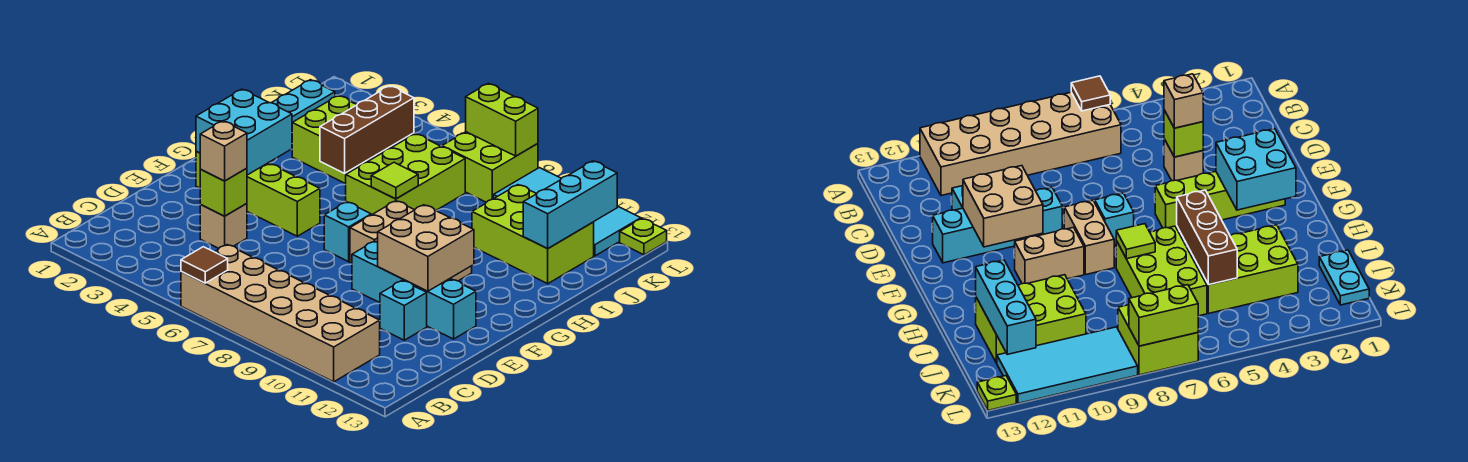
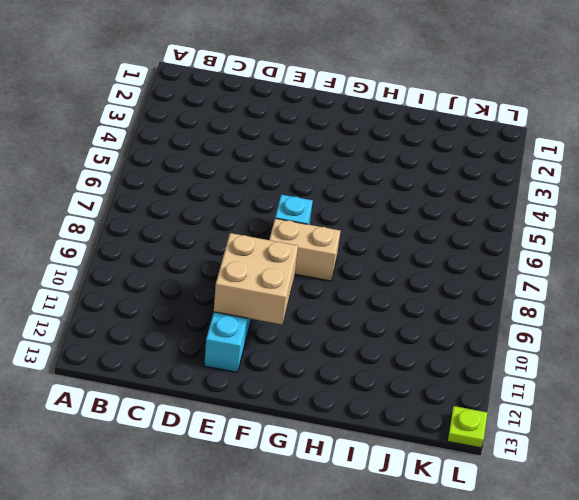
none -> tan 2x6 brick [181,245,380,382]
none -> tan 1x1 brick [200,204,247,248]
none -> cyan 1x1 brick [380,280,427,340]

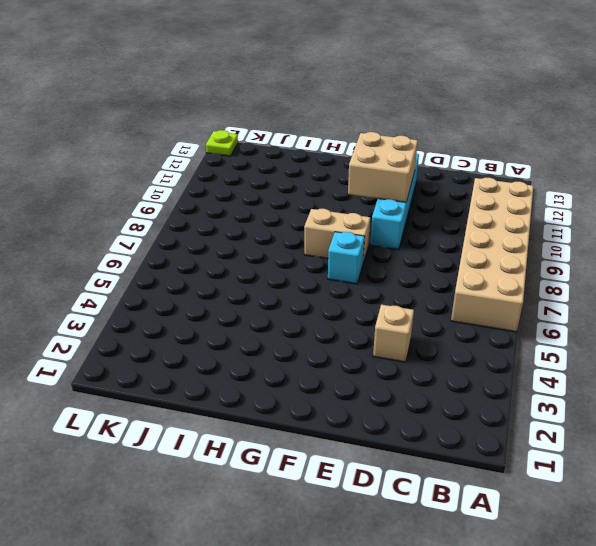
none -> cyan 1x1 brick [380,280,427,340]
none -> lime 1x4 brick [196,151,320,236]
none -> tan 1x2 brick [1015,227,1084,284]

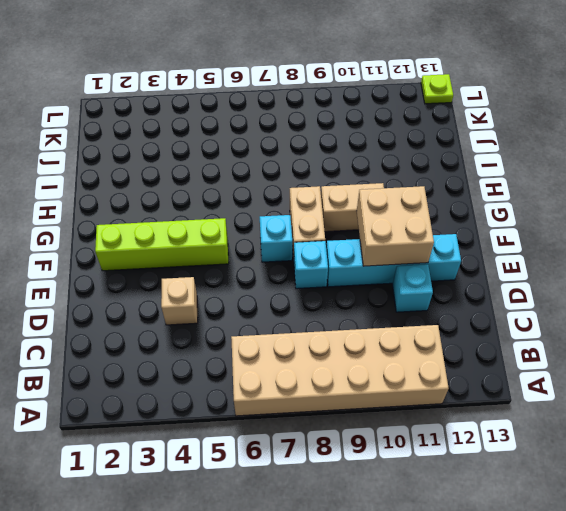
cyan 1x1 brick [294,241,328,289] -> none
none -> lime 2x3 brick [346,134,465,215]
none -> lime 2x3 brick [292,96,414,184]
none -> lime 2x3 brick [472,185,594,284]

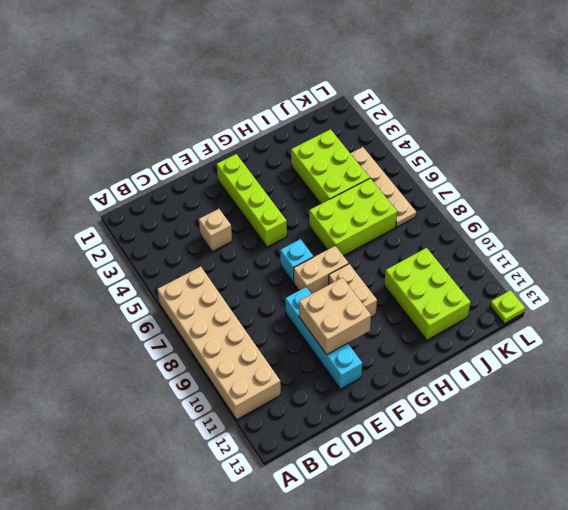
tan 1x4 plate [350,147,416,227] -> lime 2x2 brick [442,132,538,202]
none -> cyan 1x1 brick [380,280,427,340]
none -> cyan 1x2 plate [272,80,335,123]
none -> cyan 2x4 tile [493,168,641,256]

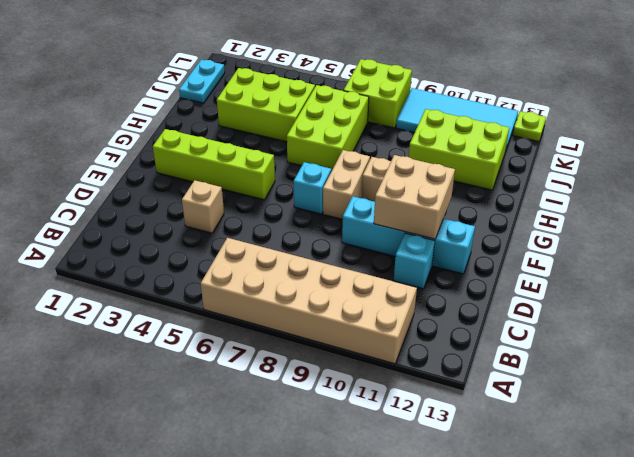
none -> brown 1x1 tile [181,247,228,283]
none -> lime 1x1 brick [200,168,247,216]
none -> cyan 2x2 brick [196,89,292,175]

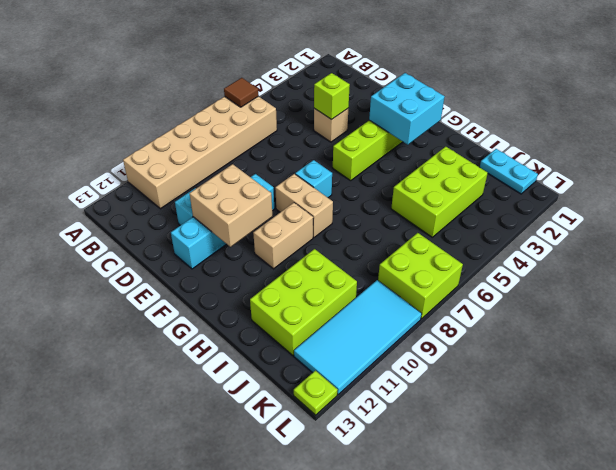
none -> lime 2x3 brick [346,134,465,215]
none -> brown 1x3 brick [320,86,414,173]
none -> lime 1x1 tile [371,163,418,199]

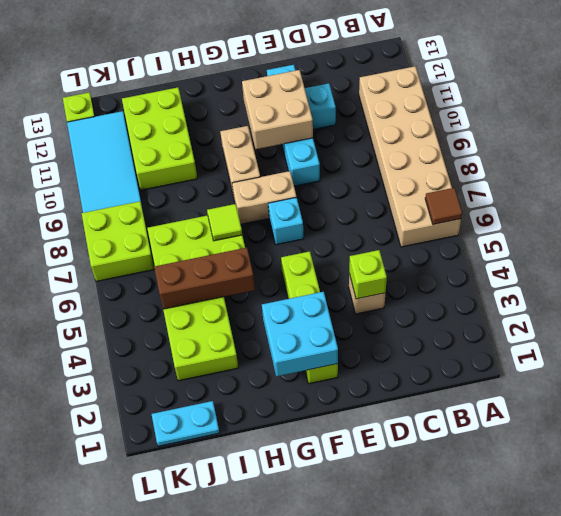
none -> cyan 1x3 brick [523,161,617,249]
none -> lime 1x2 brick [466,84,538,156]
none -> tan 1x1 brick [200,121,247,181]

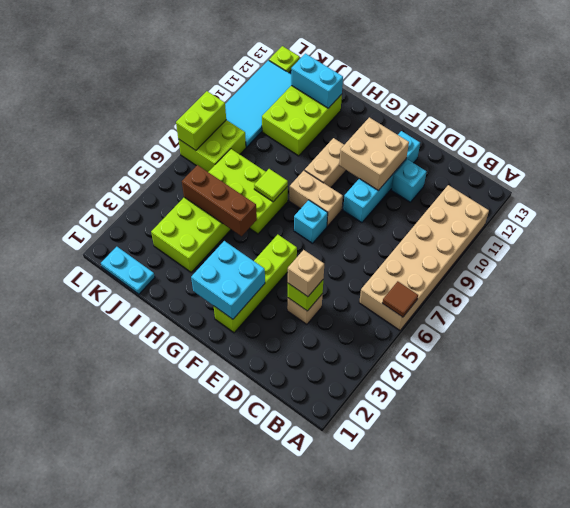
cyan 1x2 brick [291,54,343,108] -> cyan 1x3 brick [523,161,617,249]

